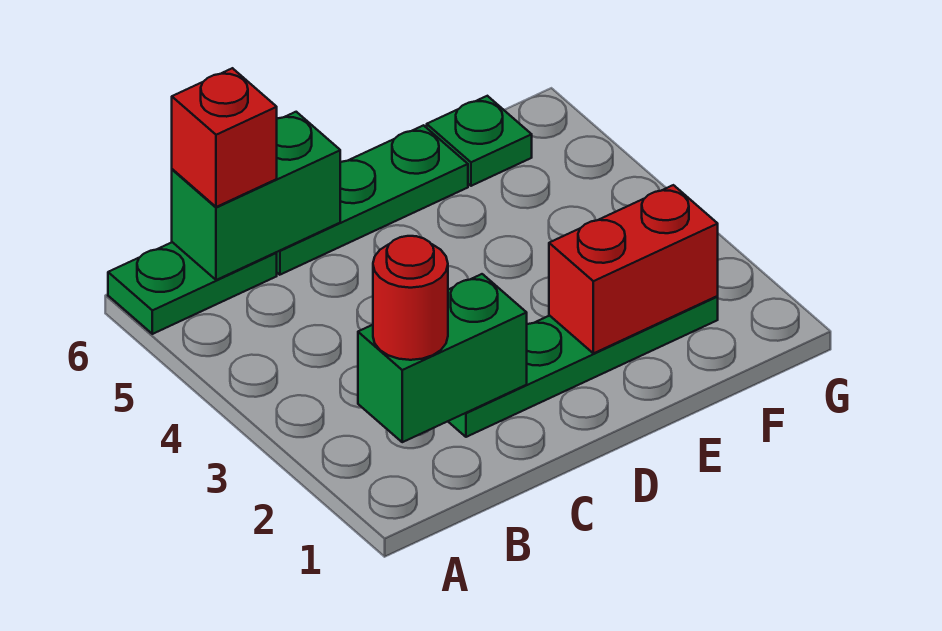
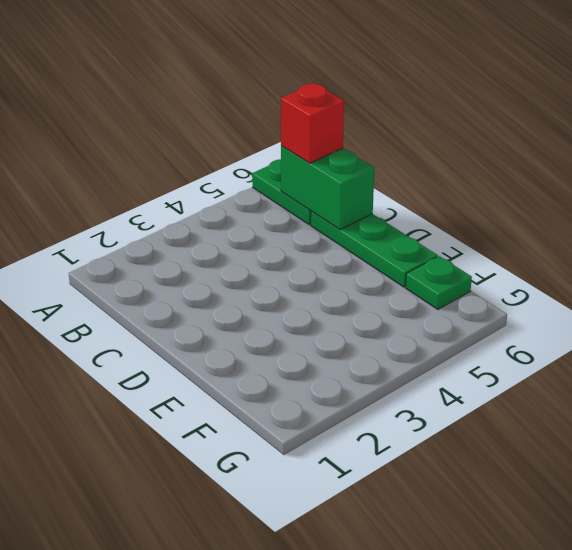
none -> green 1x4 plate [448,296,718,437]
none -> green 1x2 brick [358,274,527,442]

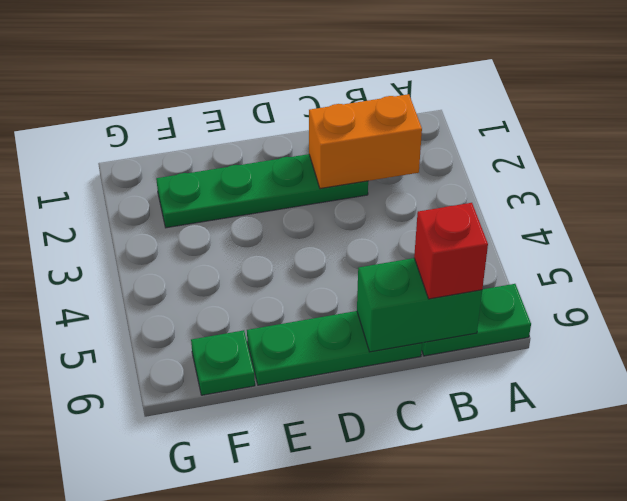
orange 1x2 brick [309,94,422,189] -> green 1x2 brick [358,274,527,442]
none -> red 1x2 brick [549,185,718,353]
none -> red 1x1 round brick [373,236,448,360]

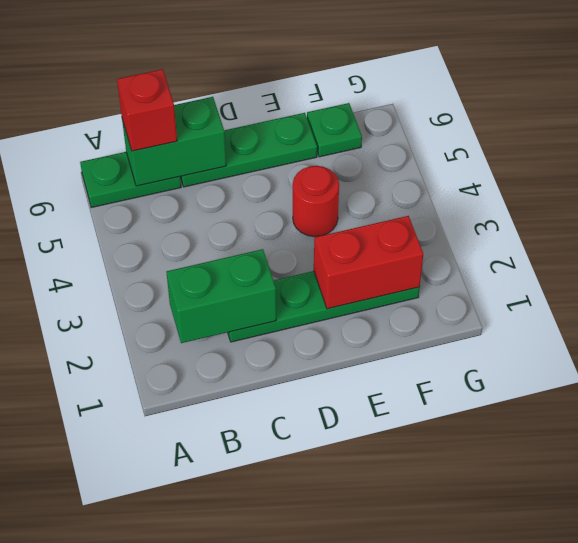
red 1x1 round brick [293,166,339,237] -> red 1x1 round brick moved to [373,236,448,360]

